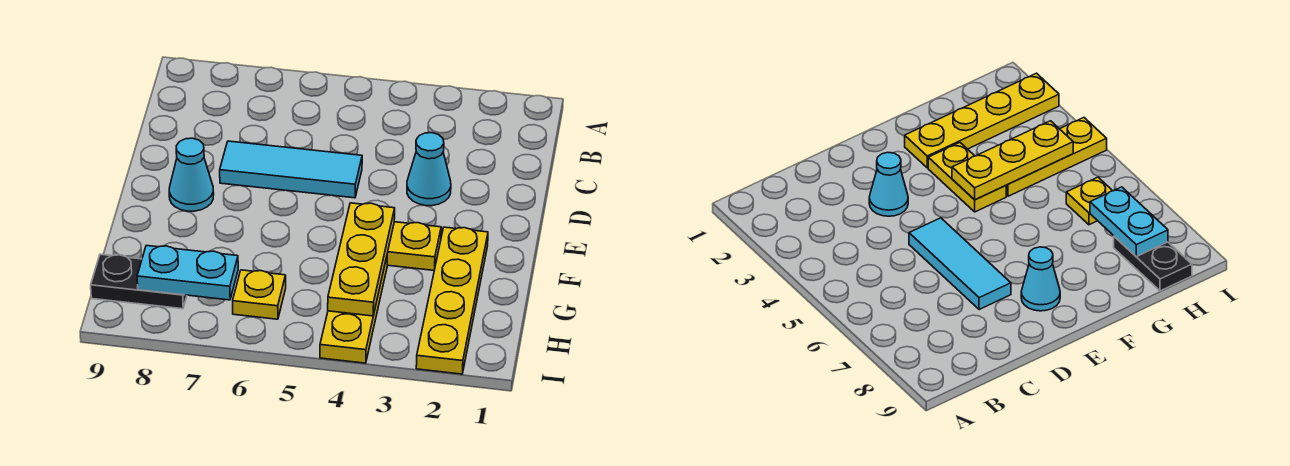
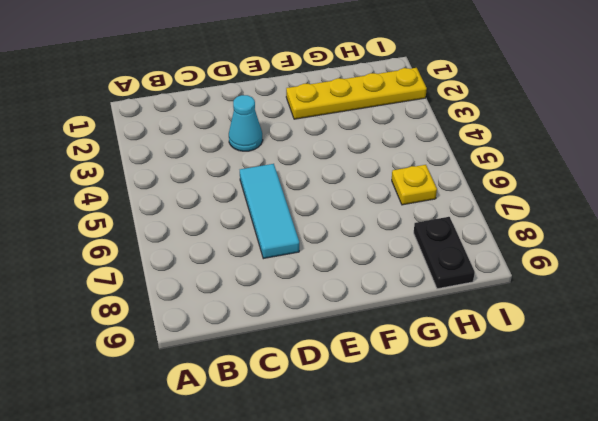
none -> cyan 1x1 cone [169,138,214,211]
none -> yellow 1x2 plate [387,222,441,270]

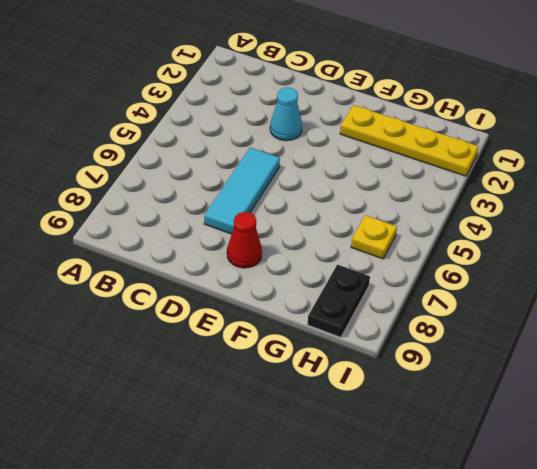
red 1x1 cone [227,212,262,268] -> cyan 1x1 cone [169,138,214,211]
none -> yellow 1x2 plate [387,222,441,270]
none -> yellow 1x3 plate [320,257,387,363]

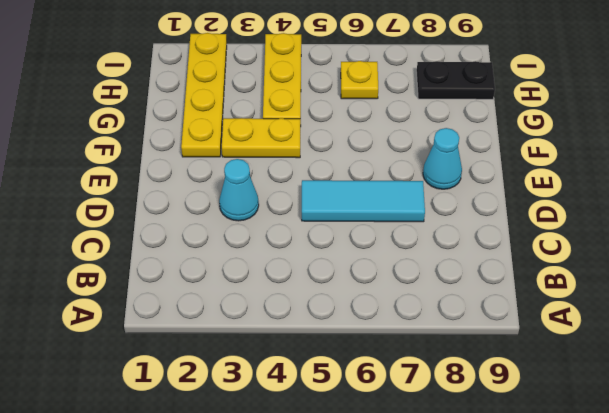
none -> yellow 1x3 plate [328,203,395,316]
none -> cyan 1x2 plate [137,246,238,300]

